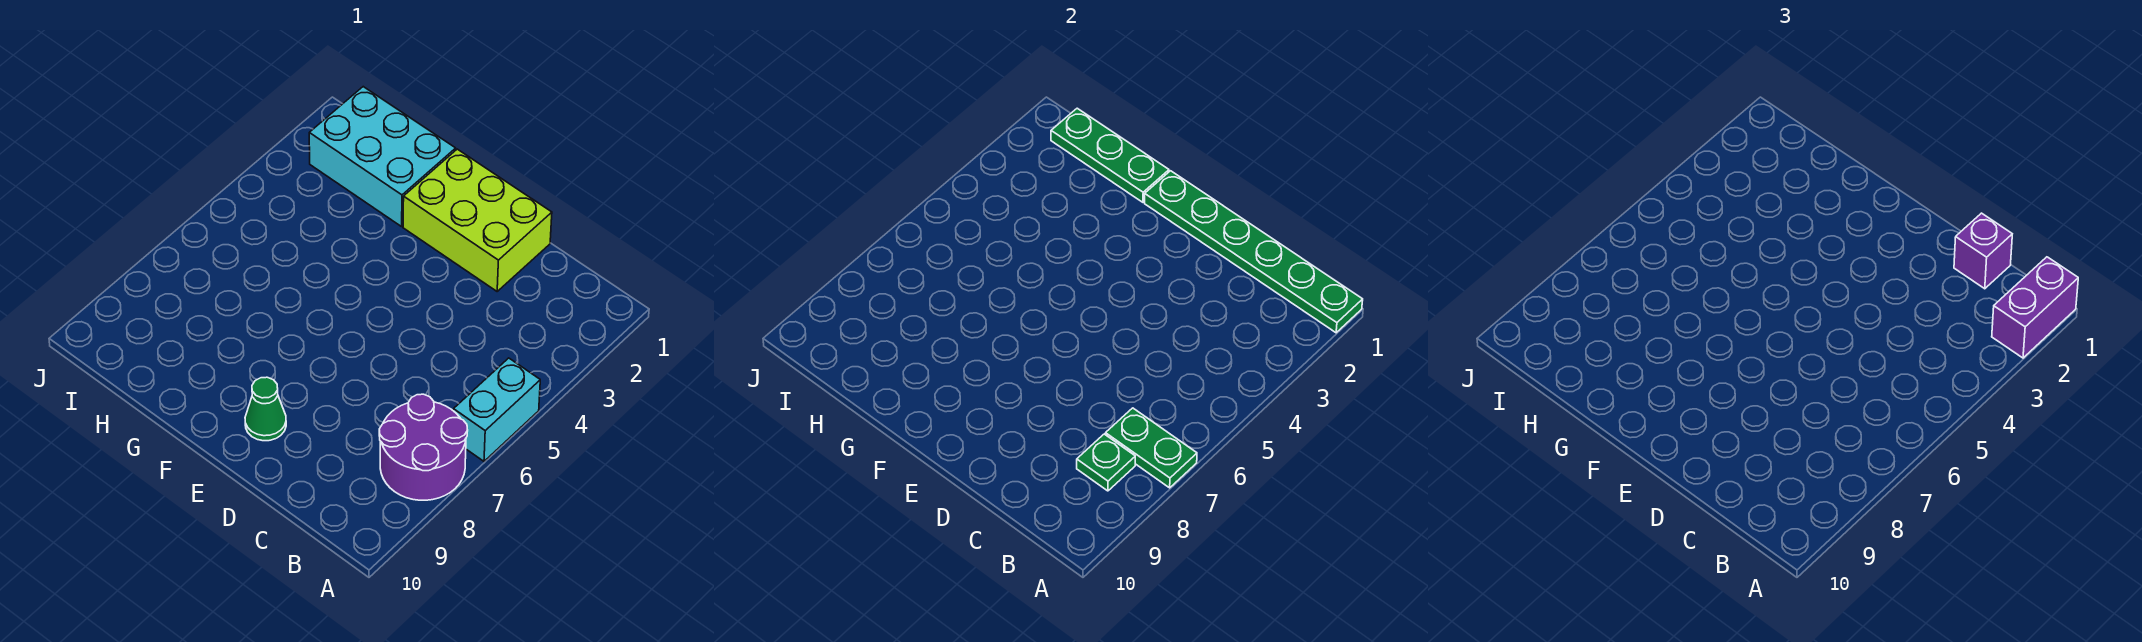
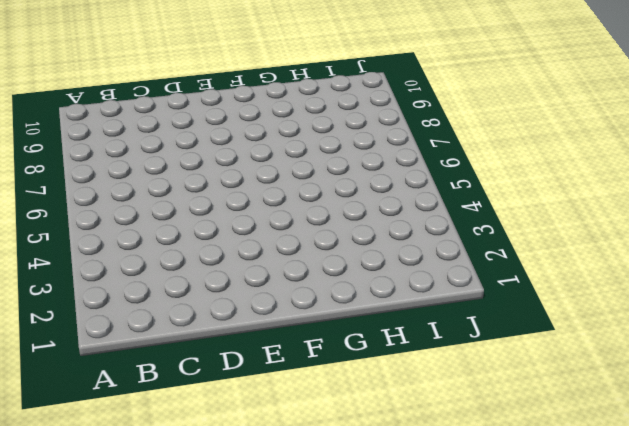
none -> cyan 1x2 brick [453,358,540,461]
none -> purple 2x2 round brick [379,394,468,500]

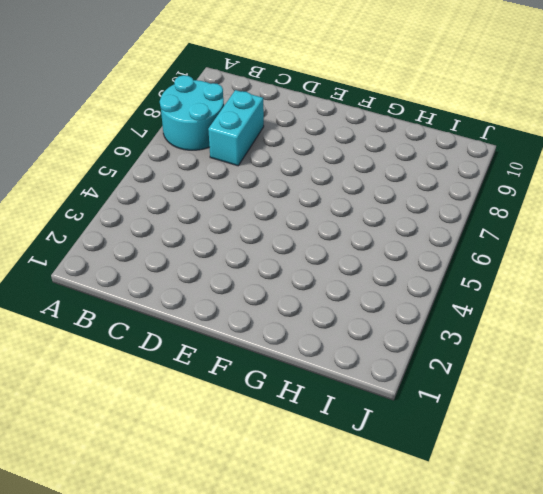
cyan 2x2 round brick [160,75,224,150] -> purple 2x2 round brick [379,394,468,500]
cyan 1x2 brick [208,90,264,166] -> cyan 1x2 brick moved to [453,358,540,461]
none -> lime 2x3 brick [403,149,552,291]
none -> green 1x1 cone [245,377,286,441]

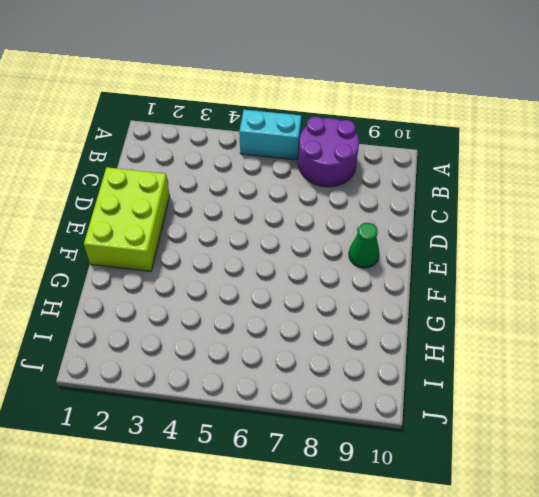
none -> cyan 2x3 brick [309,87,456,227]
none -> green 1x6 plate [1145,171,1363,333]

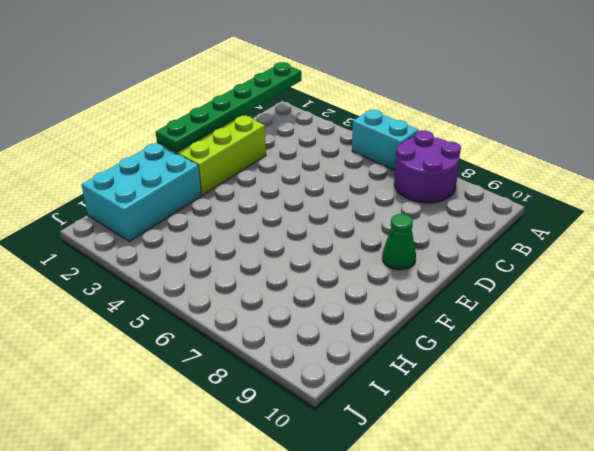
none -> green 1x2 plate [1106,408,1197,488]
none -> green 1x1 plate [1077,434,1135,491]

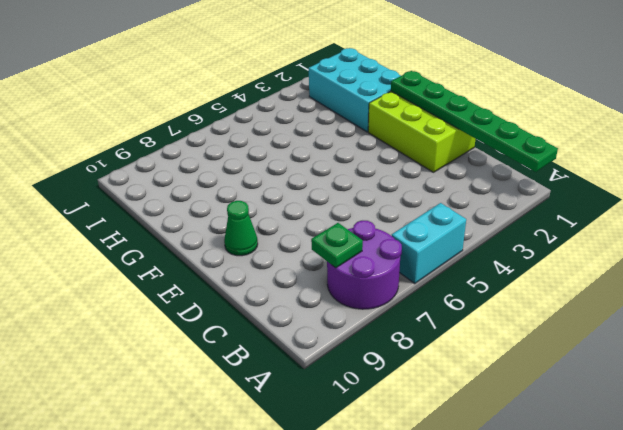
none -> green 1x2 plate [1106,408,1197,488]
none -> green 1x3 plate [1051,108,1169,202]

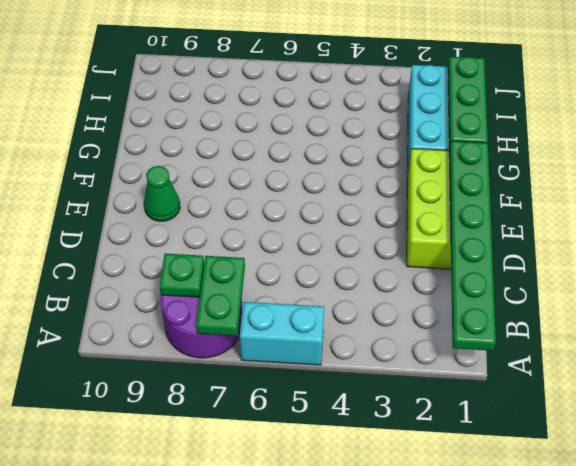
none -> purple 1x2 brick [1992,257,2078,358]
none -> purple 1x1 brick [1954,213,2012,289]

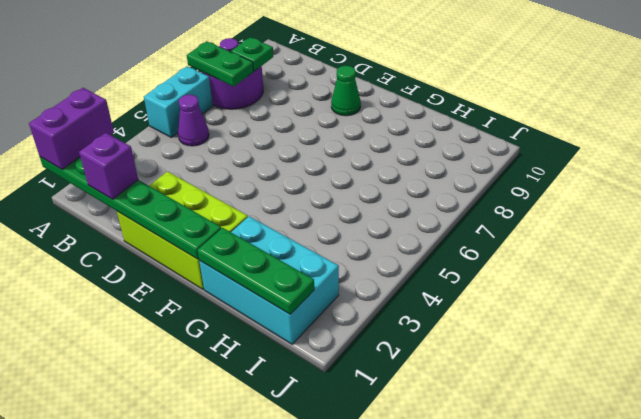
purple 1x1 cone [178,95,209,146] -> none

